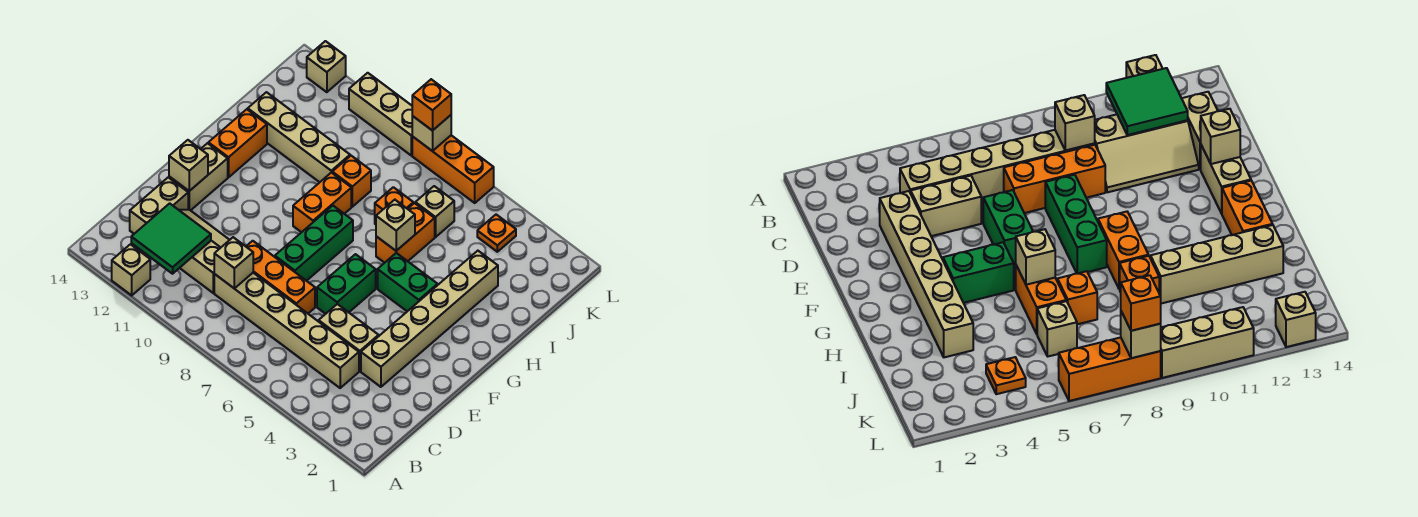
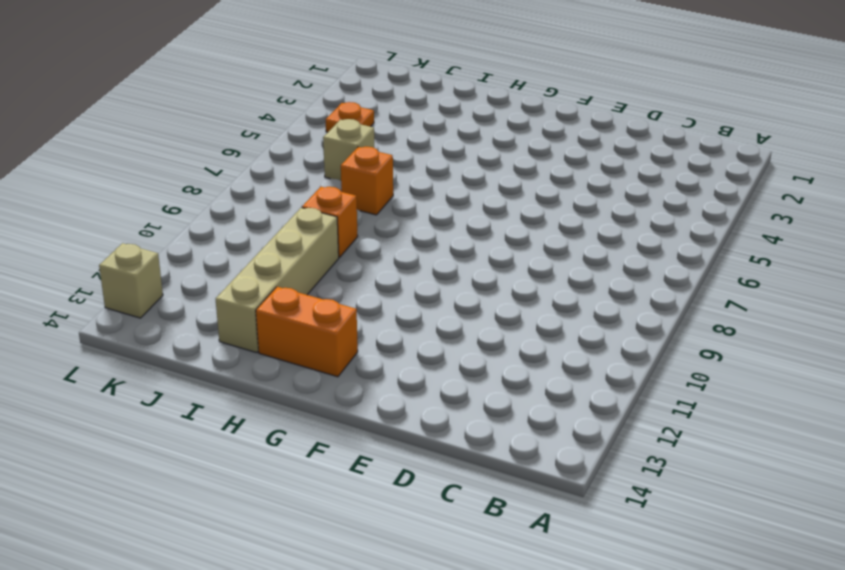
none -> tan 1x1 brick [112,244,150,295]
none -> tan 1x6 brick [214,273,359,388]
none -> tan 2x3 slope [179,210,229,293]

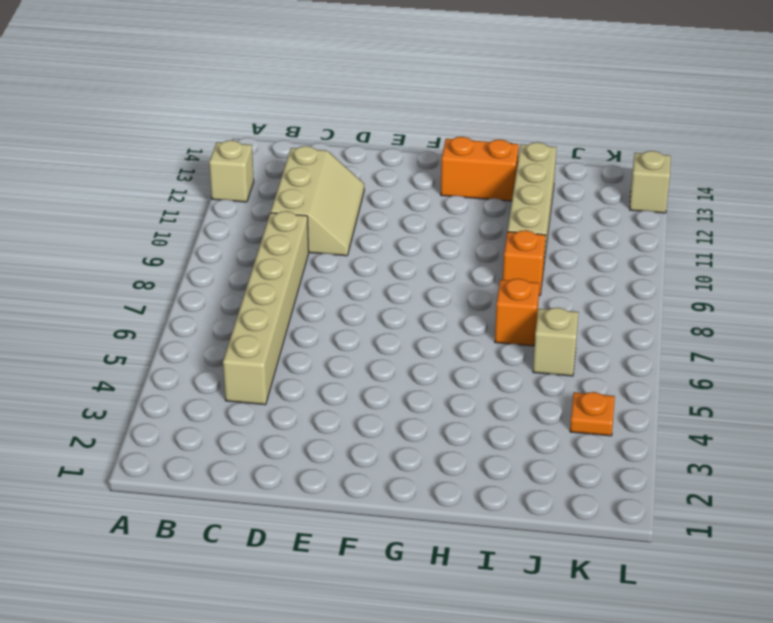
none -> tan 1x2 brick [130,177,188,234]
none -> tan 1x6 brick [361,251,498,387]
none -> tan 1x2 brick [319,304,379,371]

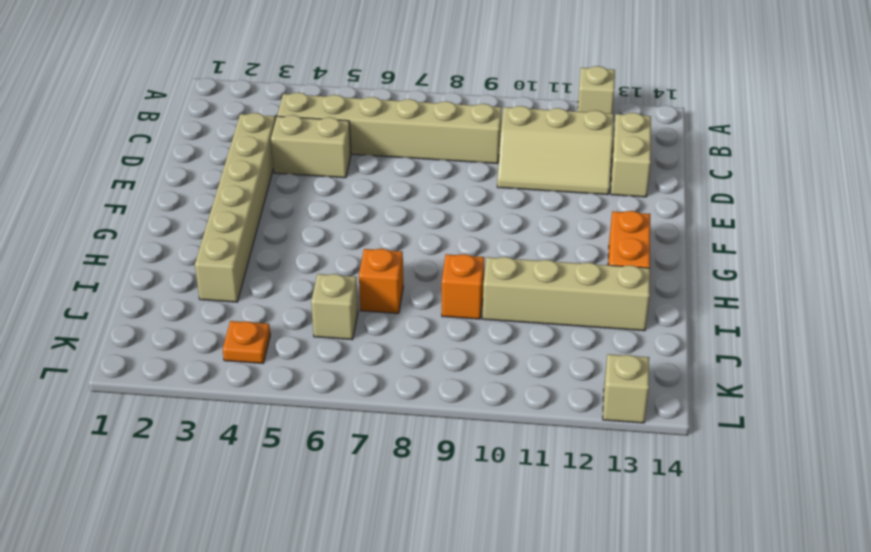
none -> orange 1x3 brick [246,241,315,313]
none -> green 1x2 brick [317,254,376,314]
none -> green 1x3 brick [275,206,353,281]

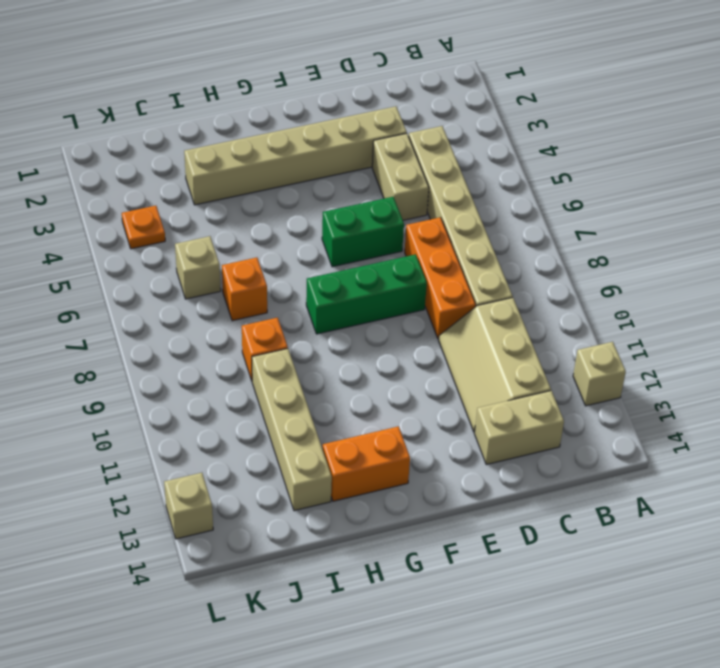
none -> tan 1x2 brick [169,143,228,210]
none -> green 1x2 brick [378,253,438,311]
none -> orange 1x2 brick [293,173,351,232]

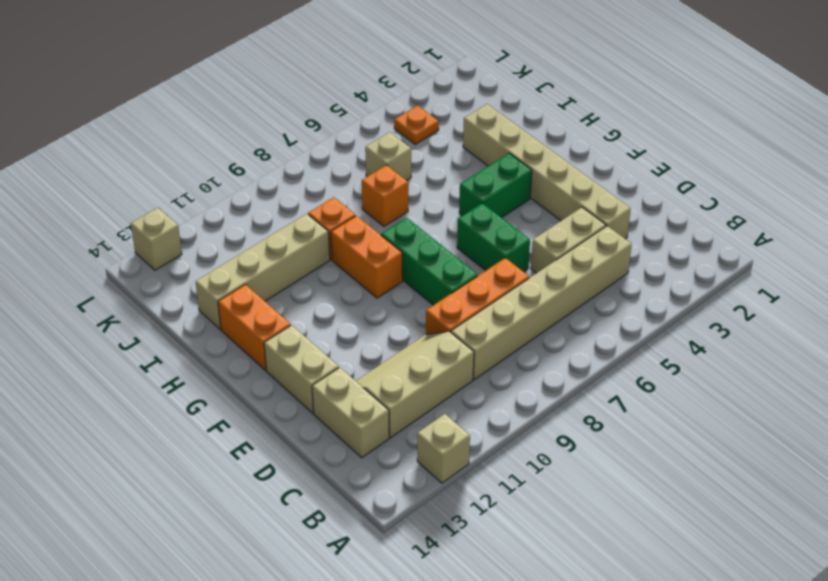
none -> orange 1x2 brick [376,203,435,263]
none -> orange 1x3 brick [412,135,494,203]
none -> tan 1x3 brick [349,73,412,155]

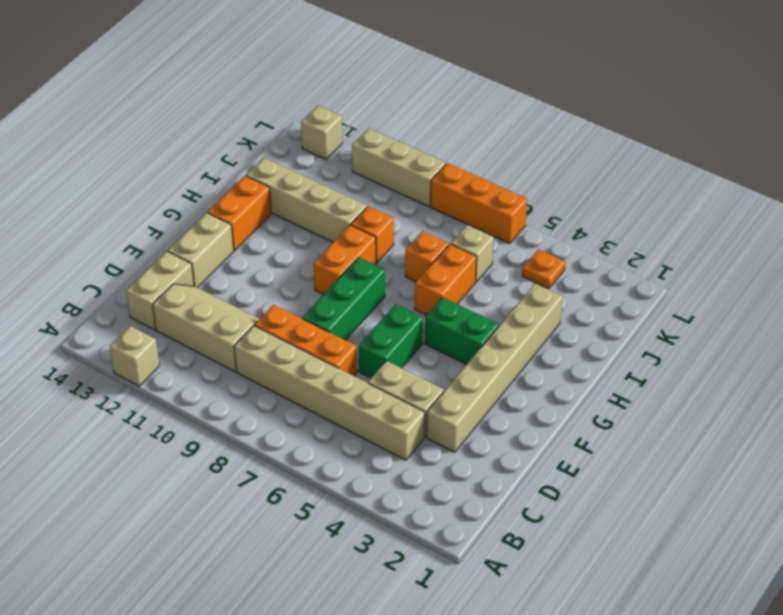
none -> green 2x2 tile [131,203,211,274]
none -> tan 1x1 brick [214,237,253,288]
none -> tan 1x1 brick [169,140,208,191]

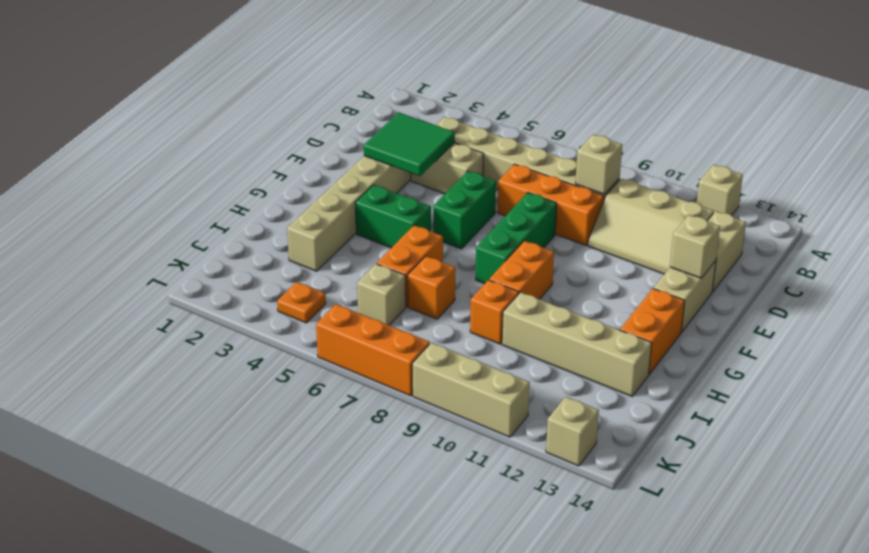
green 2x2 tile [364,113,455,176] -> green 2x2 tile moved to [131,203,211,274]
none -> tan 1x1 brick [376,200,415,251]
none -> tan 1x1 brick [412,115,451,151]
none -> orange 1x1 brick [412,79,451,131]

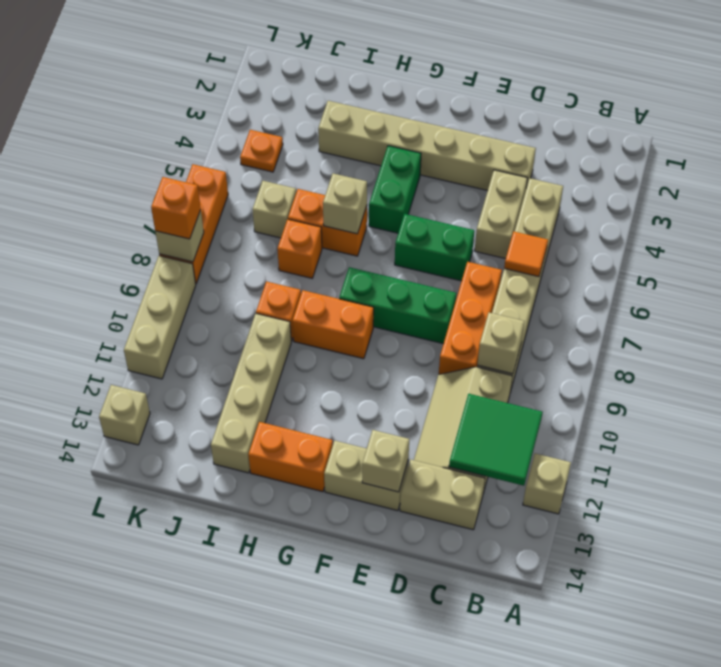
orange 1x1 tile [504,232,548,277] -> none

